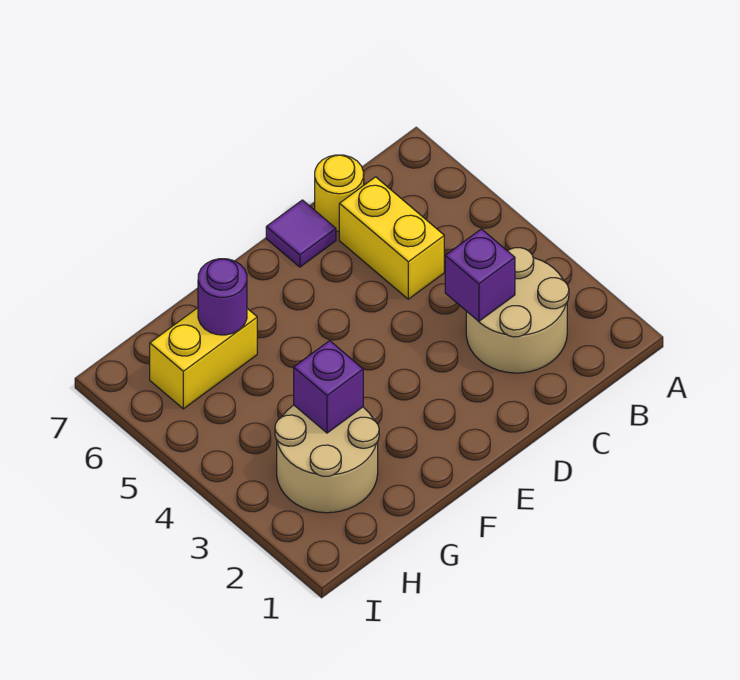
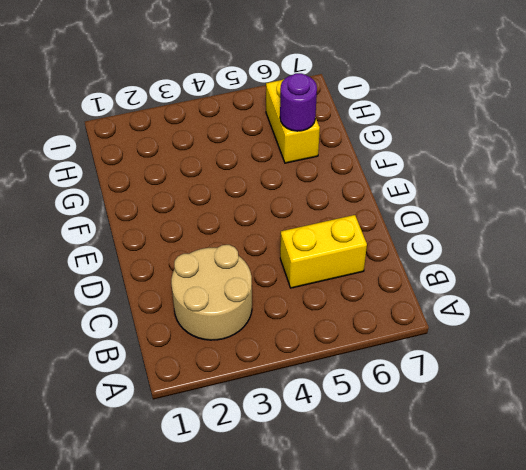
none -> yellow 1x1 round brick [315,155,364,231]
none -> purple 1x1 tile [266,200,336,267]

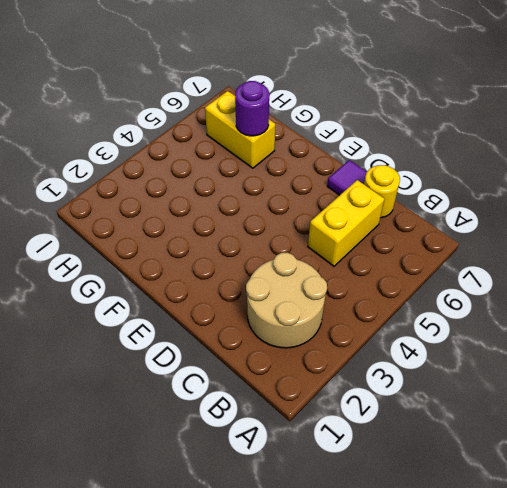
none -> tan 2x2 round brick [275,405,379,513]
none -> purple 1x1 brick [445,229,515,321]

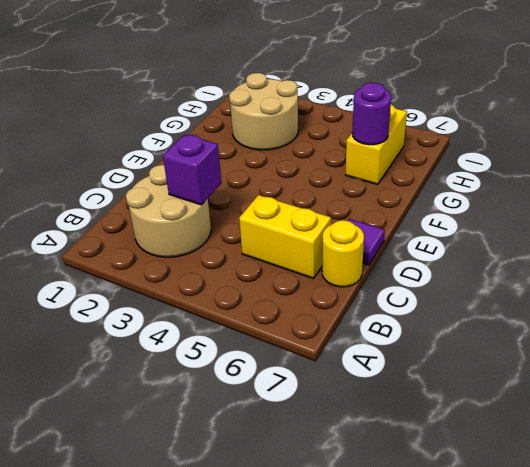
none -> purple 1x1 brick [294,341,363,433]

